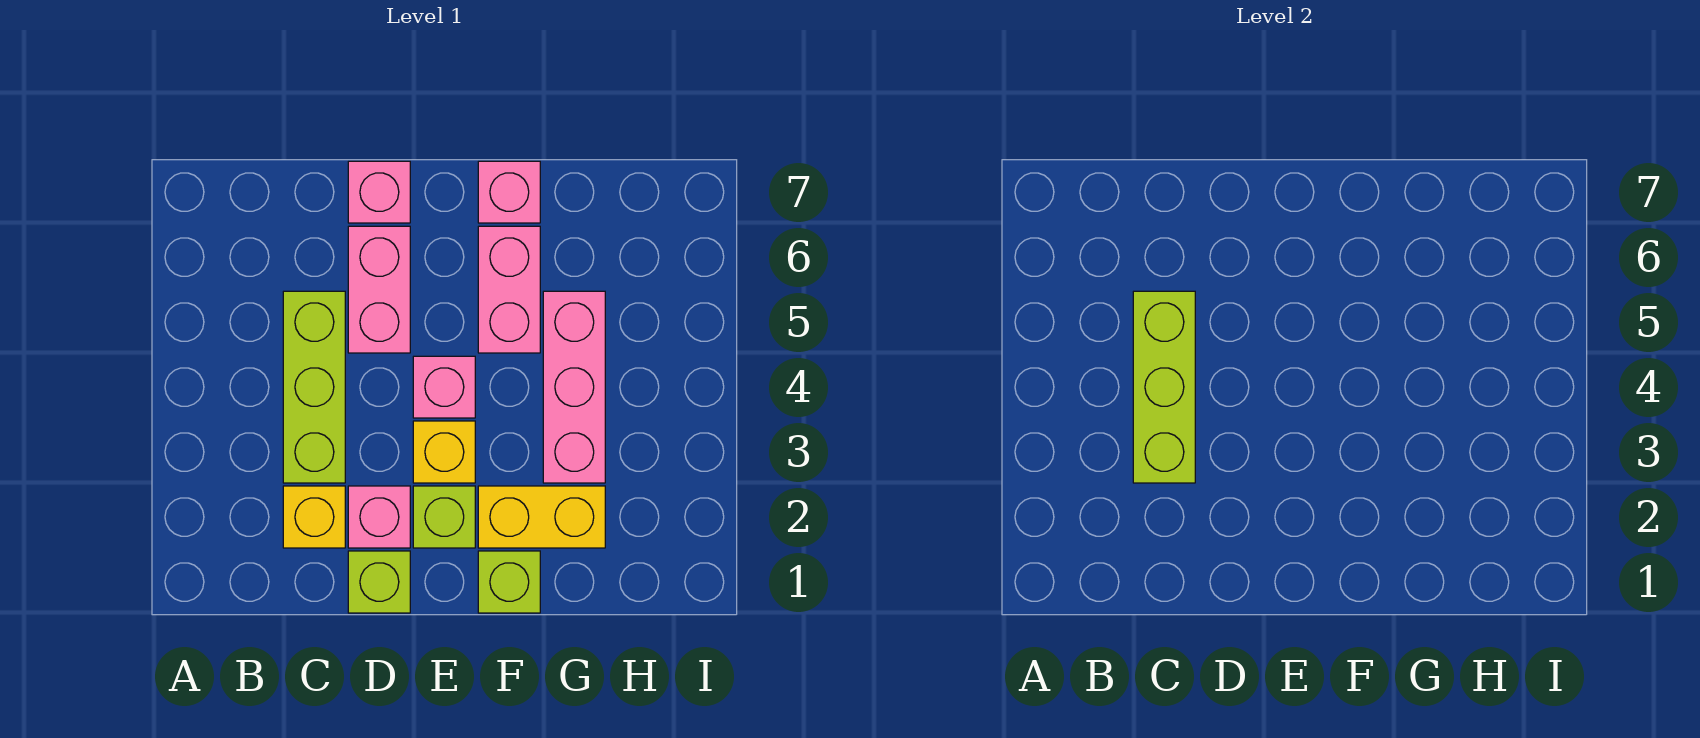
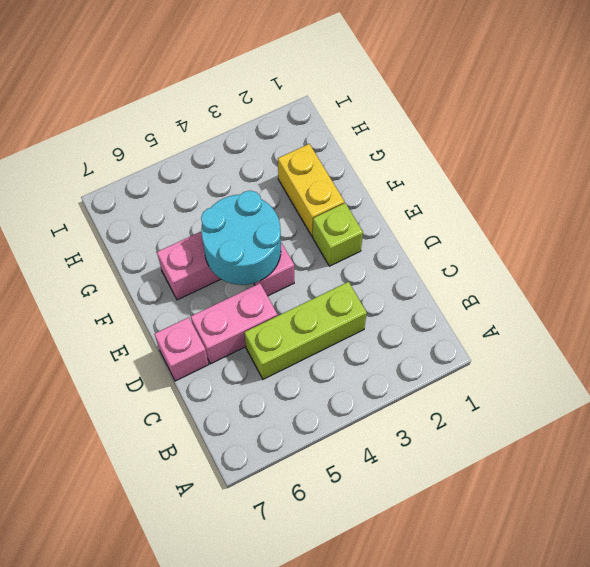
cyan 2x2 round brick [201,191,281,285] -> none
none -> yellow 1x1 brick [283,486,345,548]
none -> lime 1x1 brick [348,551,410,613]
none -> pink 1x1 brick [348,486,410,548]

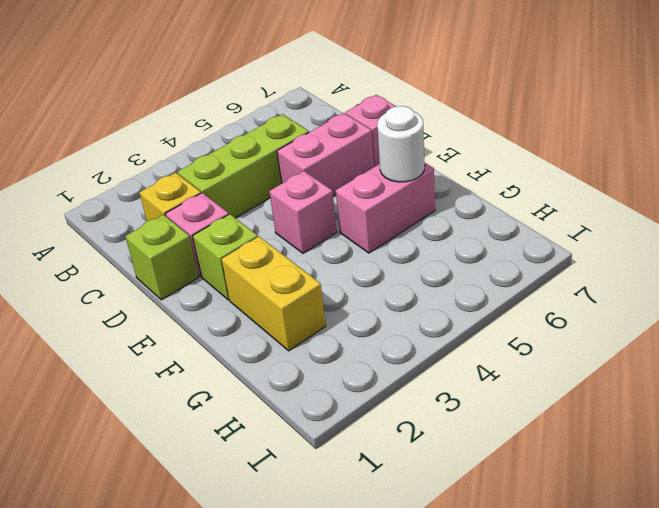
white 1x1 round brick [377,106,425,182] -> none
none -> yellow 1x1 brick [413,421,475,483]
none -> lime 1x1 brick [478,551,540,613]
none -> pink 1x1 brick [478,161,540,223]

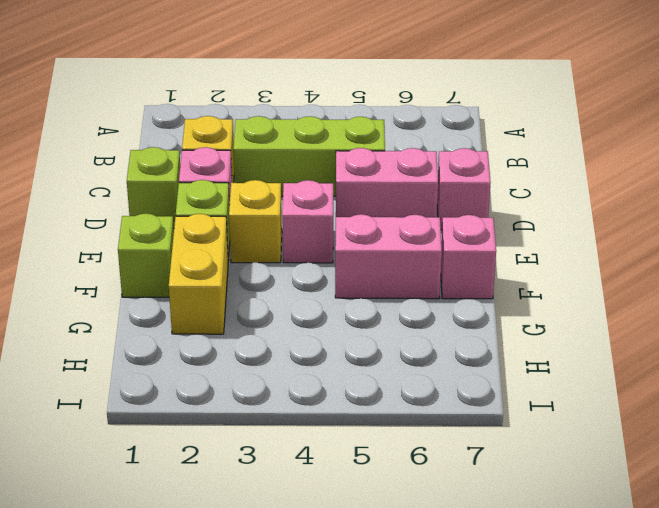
none -> pink 1x3 brick [543,291,605,483]
none -> lime 1x3 brick [1133,291,1195,483]

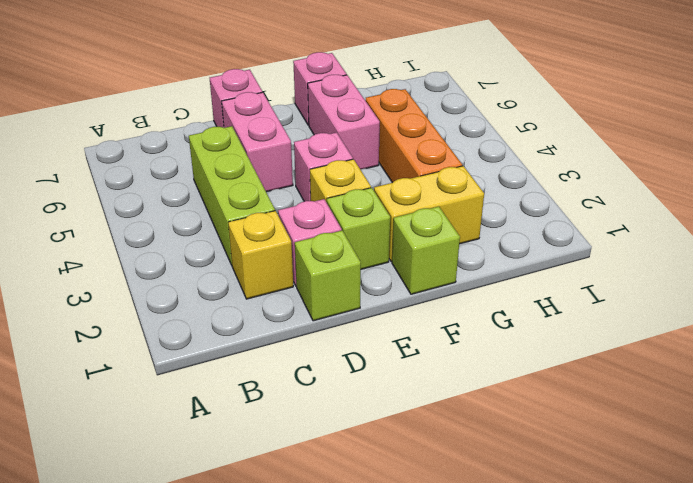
orange 1x3 brick [365,89,462,183] -> pink 1x3 brick [543,291,605,483]
none -> lime 1x3 brick [1133,291,1195,483]

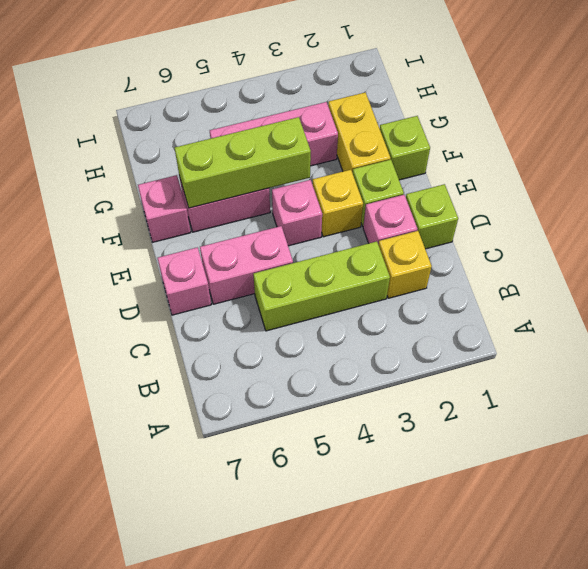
lime 1x3 brick [175,117,311,208] -> lime 1x3 brick moved to [1133,291,1195,483]

